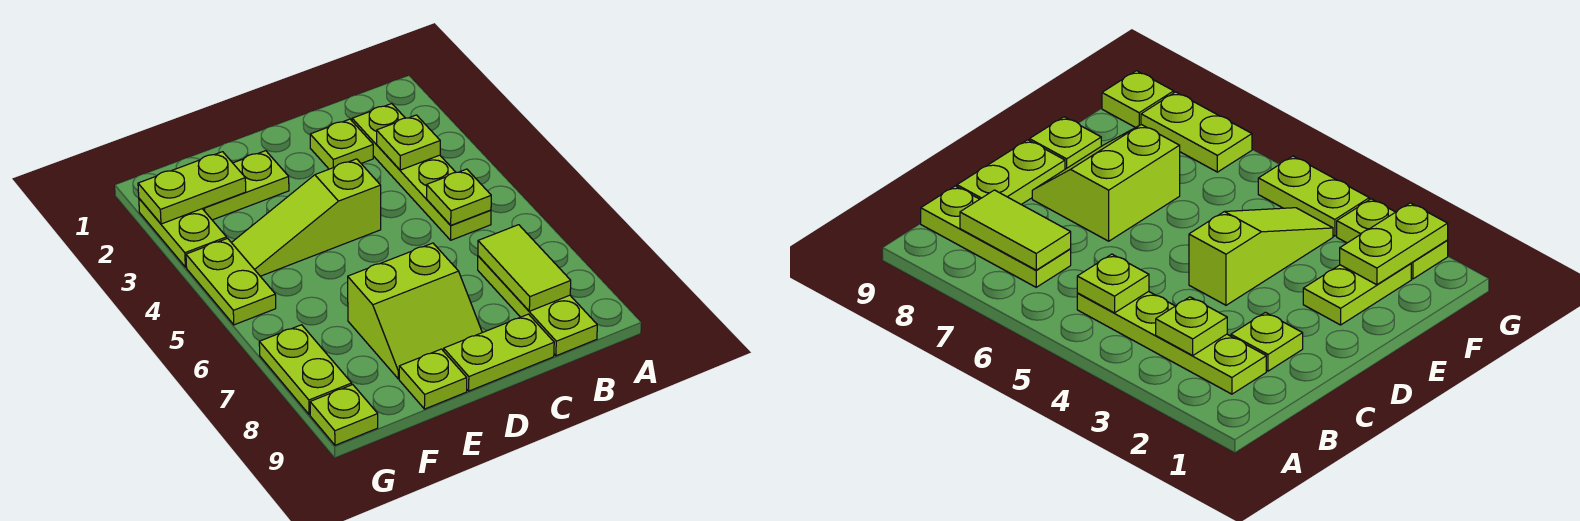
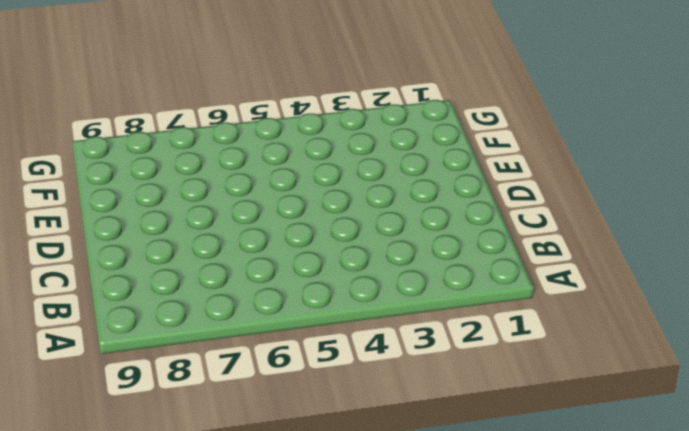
none -> lime 1x4 plate [352,104,491,240]
none -> lime 1x3 plate [478,256,597,356]
none -> lime 1x1 plate [310,119,373,169]

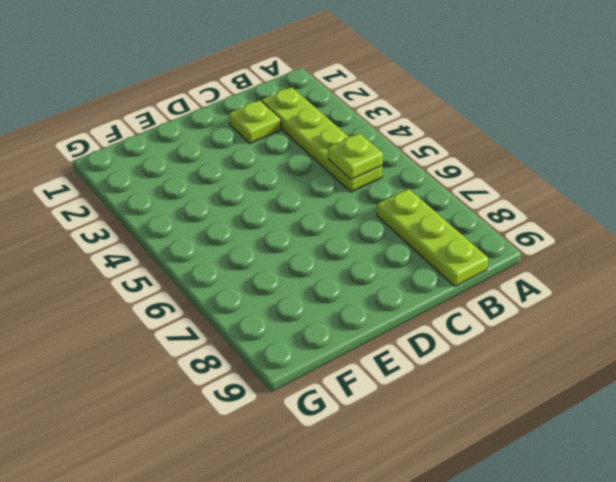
none -> lime 1x2 plate [444,314,554,391]
none -> lime 1x3 slope [232,159,381,276]
none -> lime 2x2 slope [348,243,482,379]

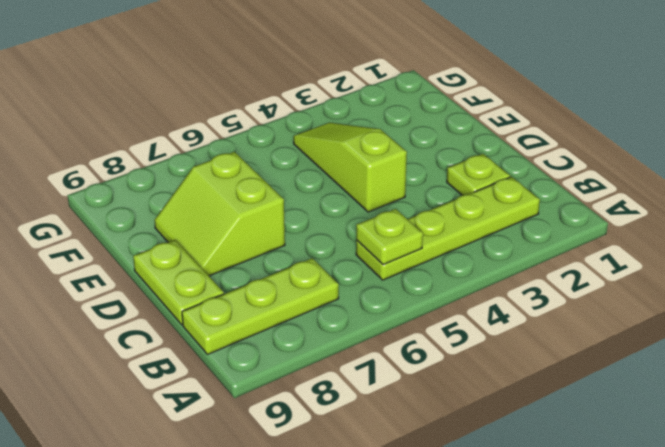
none -> lime 1x2 plate [203,151,289,220]
none -> lime 1x1 plate [399,349,467,409]
none -> lime 1x2 plate [139,199,227,267]

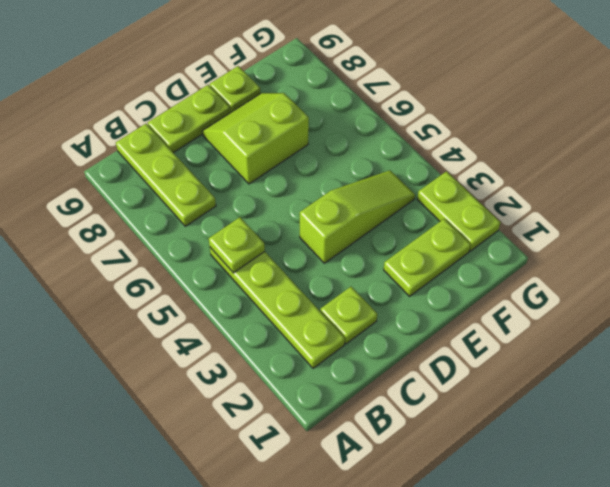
none -> lime 1x2 plate [186,238,276,325]
none -> lime 1x2 plate [259,325,352,415]
none -> lime 1x1 plate [310,385,378,445]

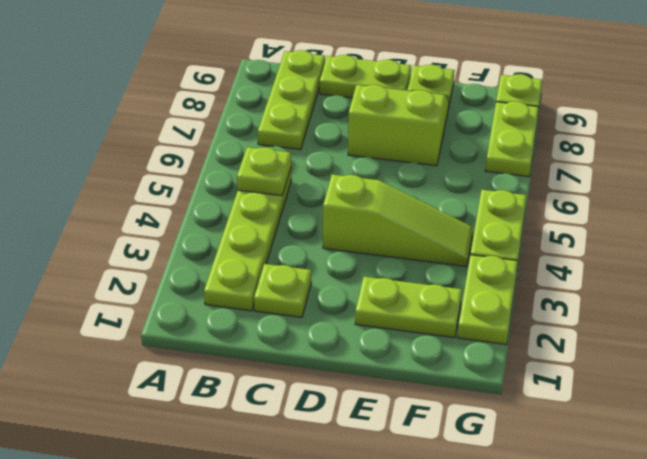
none -> lime 1x1 plate [377,115,440,170]
none -> lime 1x2 tile [478,225,571,311]
none -> lime 1x2 plate [138,152,246,224]

